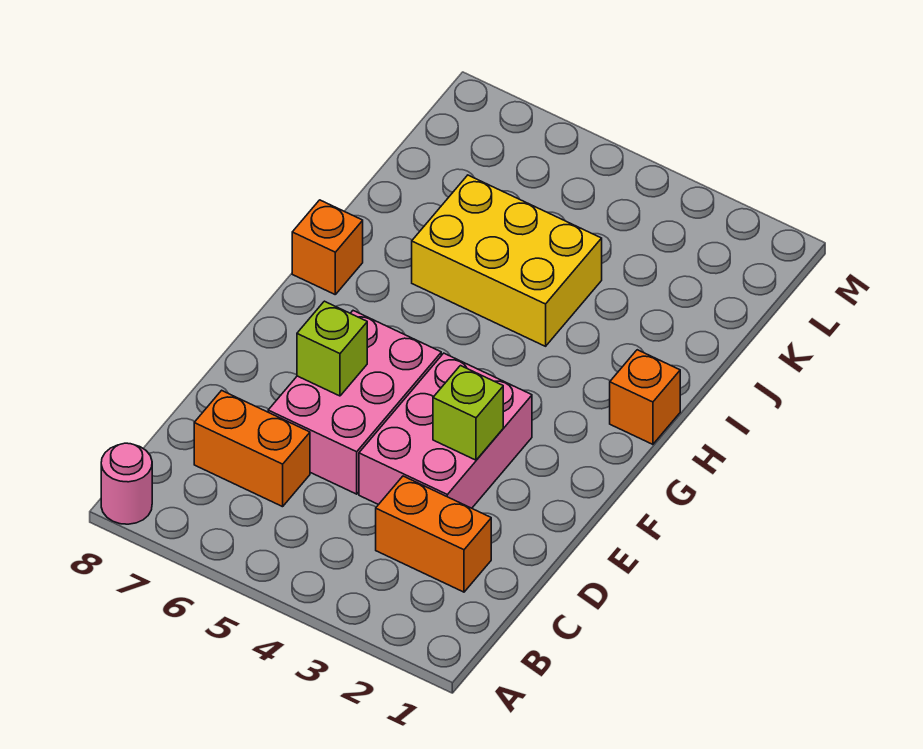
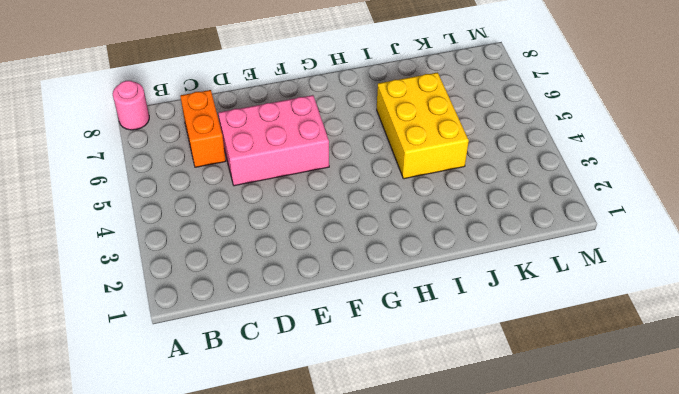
none -> orange 1x2 brick [376,476,491,592]
none -> pink 2x3 brick [359,353,532,508]

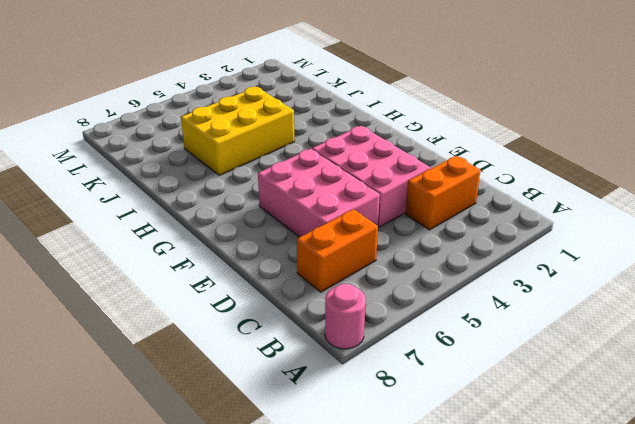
none -> orange 1x1 brick [610,350,680,444]
none -> orange 1x1 brick [292,200,363,294]

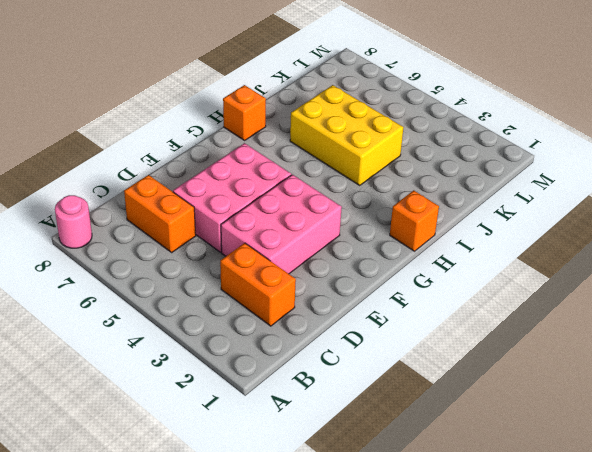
none -> lime 1x1 brick [433,366,503,460]
none -> lime 1x1 brick [297,301,367,396]

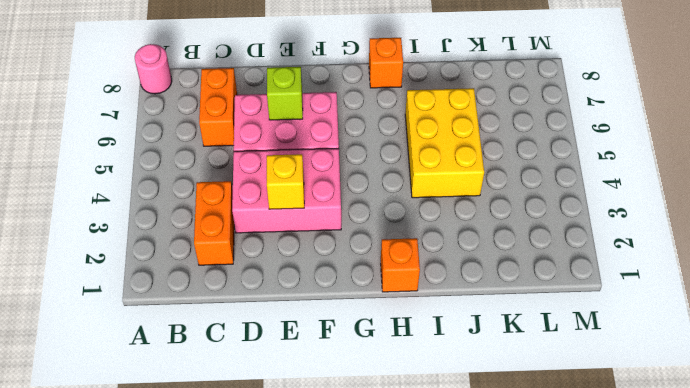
yellow 1x1 brick [267,154,304,209] -> lime 1x1 brick [433,366,503,460]

